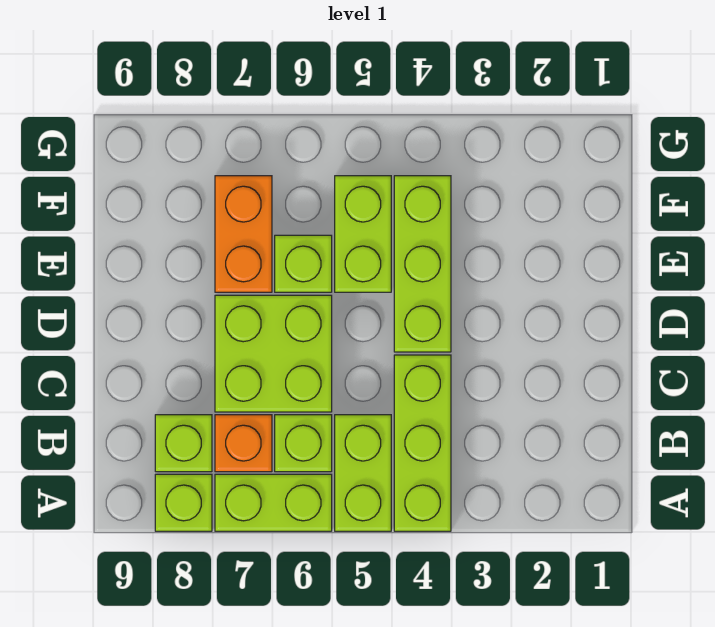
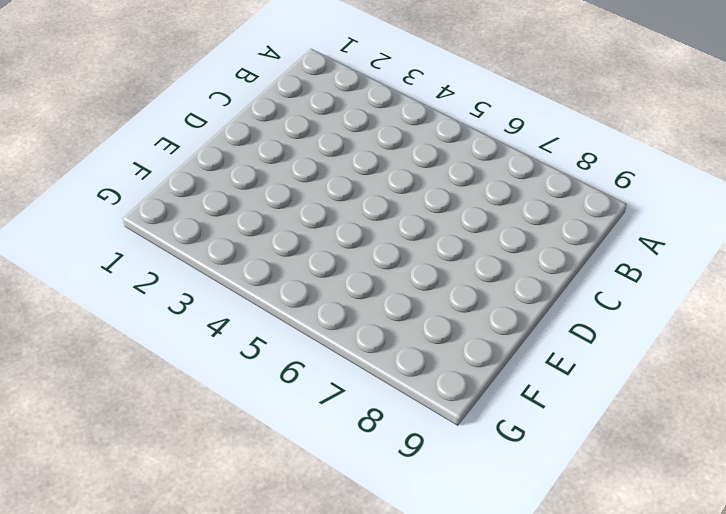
none -> lime 1x3 brick [394,355,451,531]
none -> lime 1x2 brick [335,415,391,531]
none -> lime 1x2 brick [215,474,332,531]

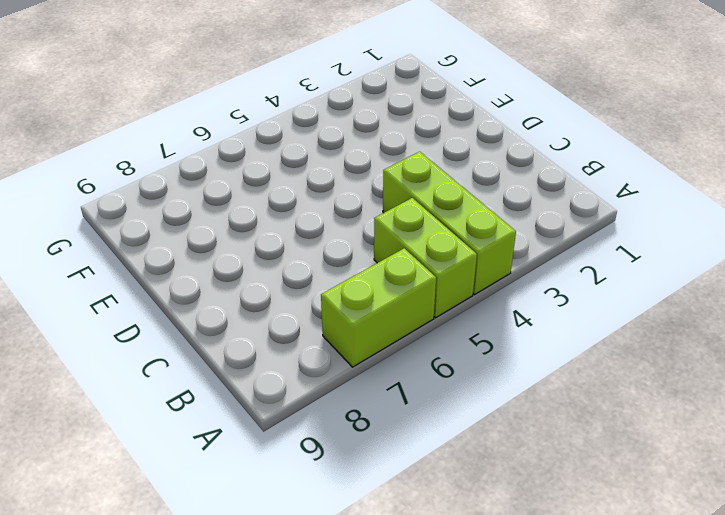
none -> lime 1x1 brick [155,474,212,531]
none -> lime 1x1 brick [275,415,332,472]
none -> orange 1x1 brick [215,415,272,472]

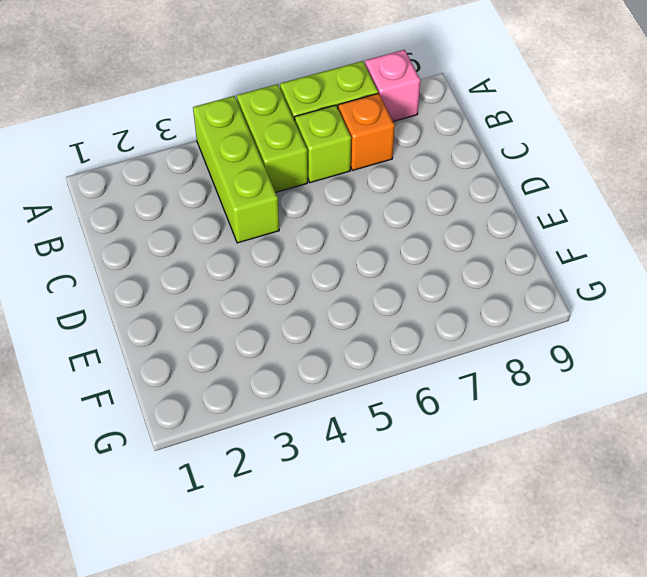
pink 1x1 brick [365,50,420,121] -> lime 1x1 brick [155,474,212,531]
none -> lime 1x1 brick [155,415,212,472]
none -> lime 2x2 brick [215,295,332,412]
none -> lime 1x3 brick [394,176,451,352]

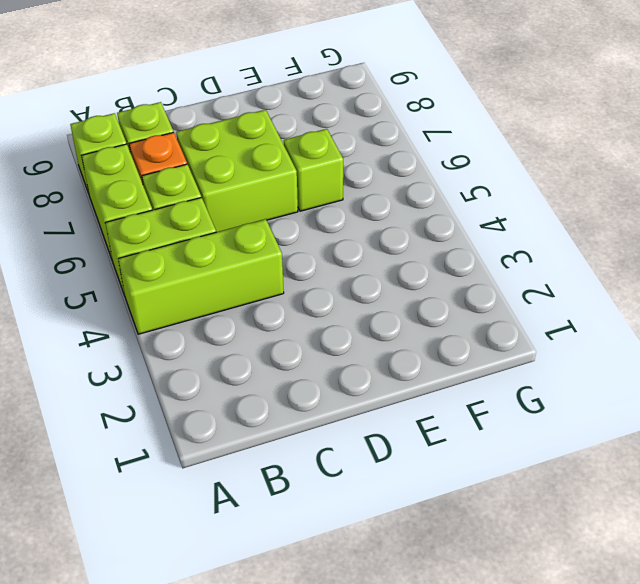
none -> lime 1x3 brick [394,176,451,352]
none -> lime 1x2 brick [335,176,391,292]
none -> orange 1x2 brick [215,176,272,292]

